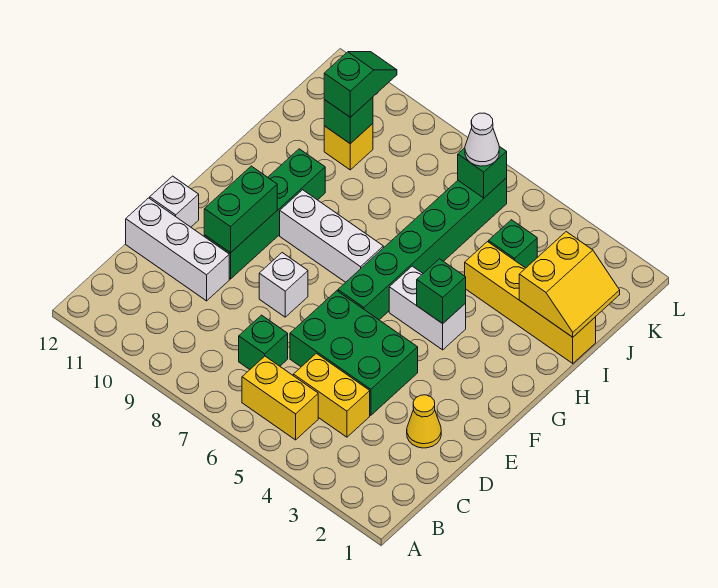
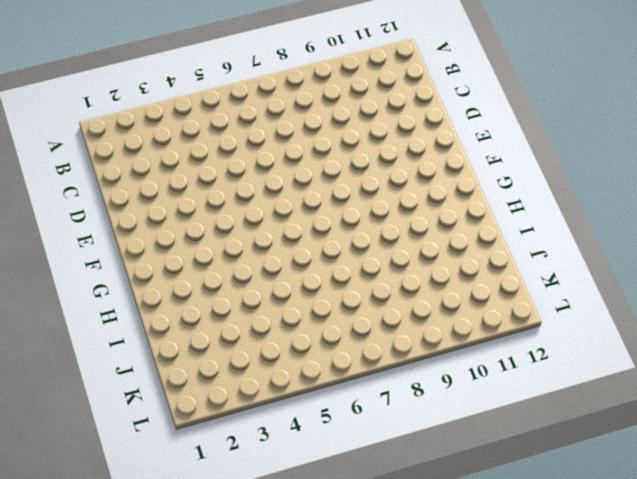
none -> yellow 1x2 brick [242,356,318,440]
none -> yellow 1x2 brick [293,353,370,437]
none -> green 1x1 brick [239,315,288,369]

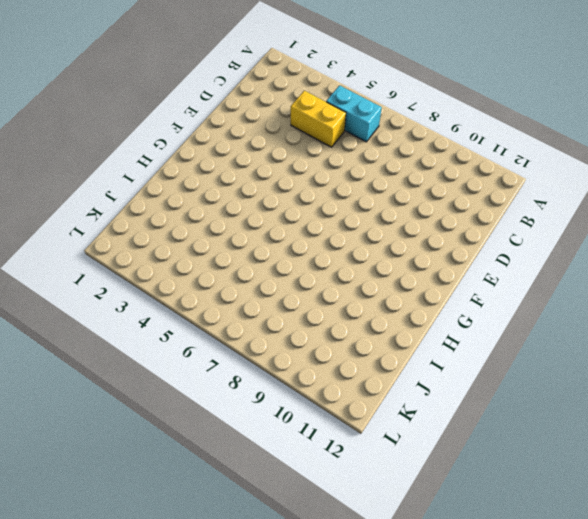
cyan 1x2 brick [326,85,382,142] -> yellow 1x2 brick [242,356,318,440]
none -> green 1x1 brick [239,315,288,369]
none -> yellow 1x1 cone [407,395,441,448]
none -> green 2x3 brick [290,291,418,415]

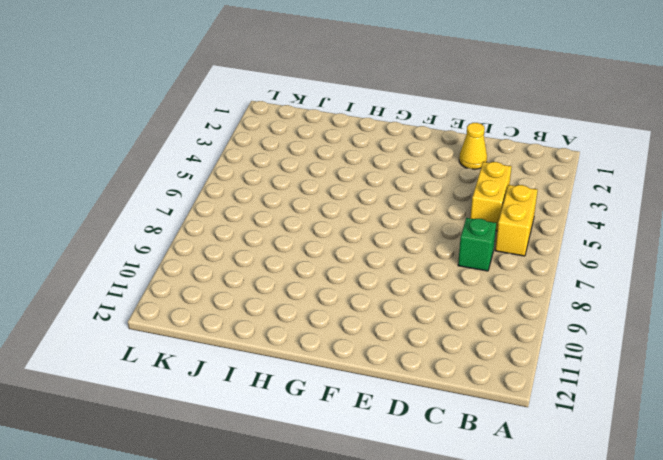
none -> green 2x3 brick [290,291,418,415]
none -> white 1x3 brick [126,198,229,301]
none -> white 1x1 brick [259,253,308,317]

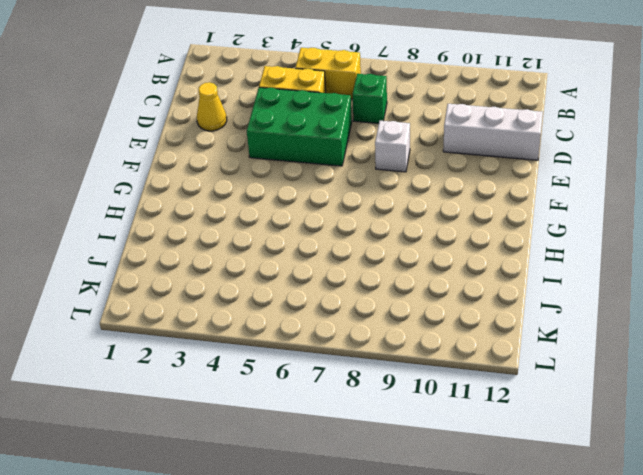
none -> green 1x4 brick [204,149,325,279]
none -> white 1x1 brick [150,176,199,227]
none -> green 1x6 brick [338,178,507,320]

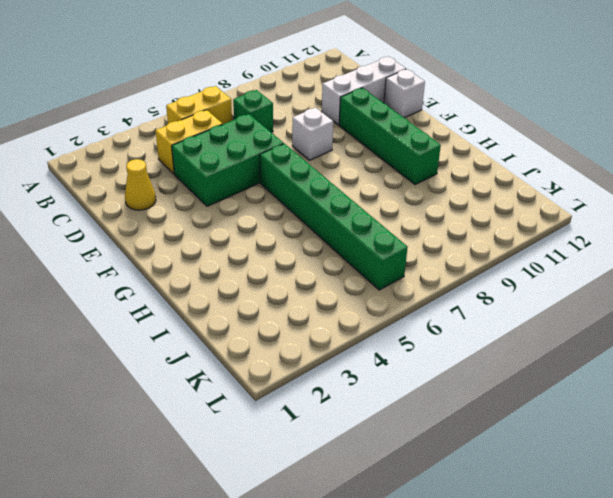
none -> white 1x2 brick [389,266,466,350]
none -> white 1x3 brick [280,190,383,282]
none -> yellow 1x4 brick [465,242,596,363]

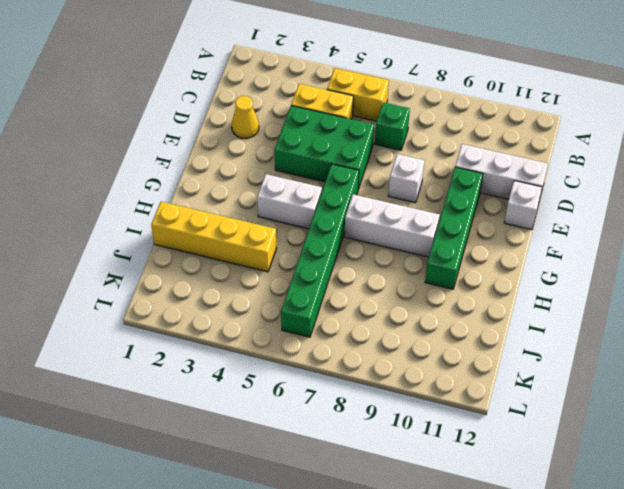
none -> green 1x1 brick [489,220,537,268]
none -> yellow 1x1 brick [324,124,373,170]
none -> green 1x2 brick [204,166,277,253]

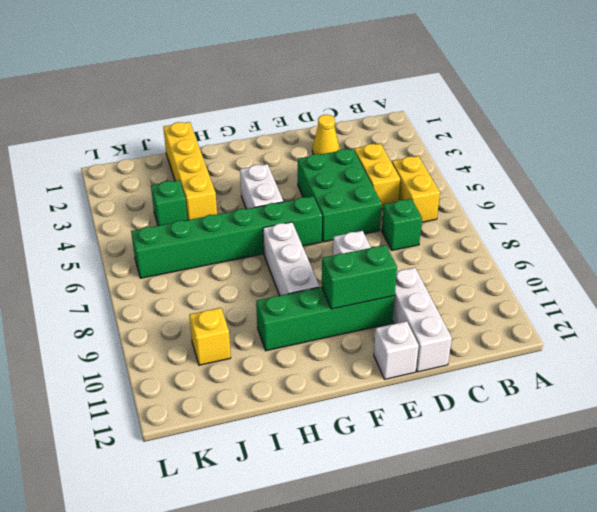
none -> green 1x1 brick [417,259,466,324]
none -> yellow 2x2 slope [519,232,620,337]
none -> green 1x1 brick [324,97,373,144]

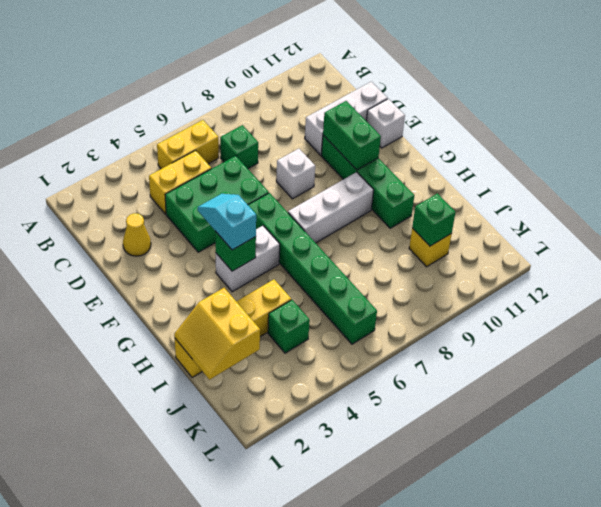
cyan 1x2 slope [198,194,256,250] -> none
none -> green 1x1 brick [458,146,507,198]
none -> green 1x2 slope [324,52,397,117]
none -> white 1x1 cone [465,113,499,166]

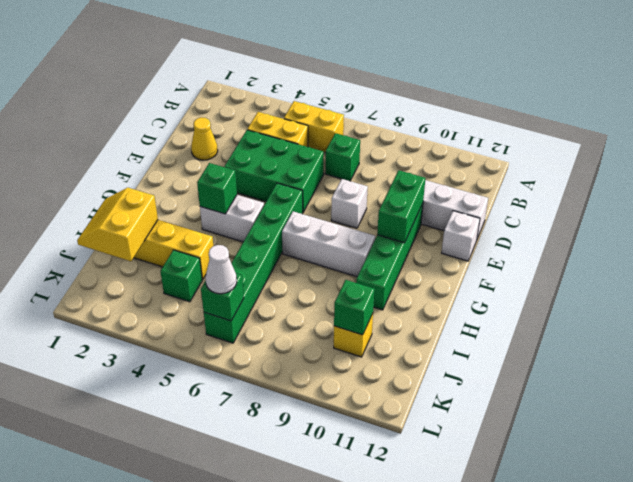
none -> green 1x2 slope [324,52,397,117]

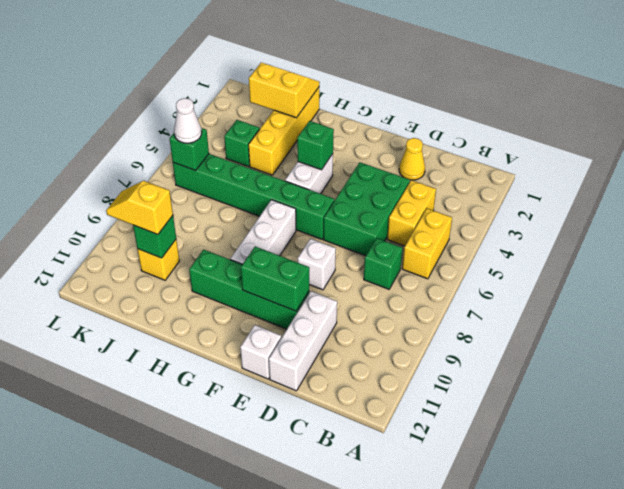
yellow 1x2 slope [106,181,173,235] -> green 1x2 slope [324,52,397,117]

